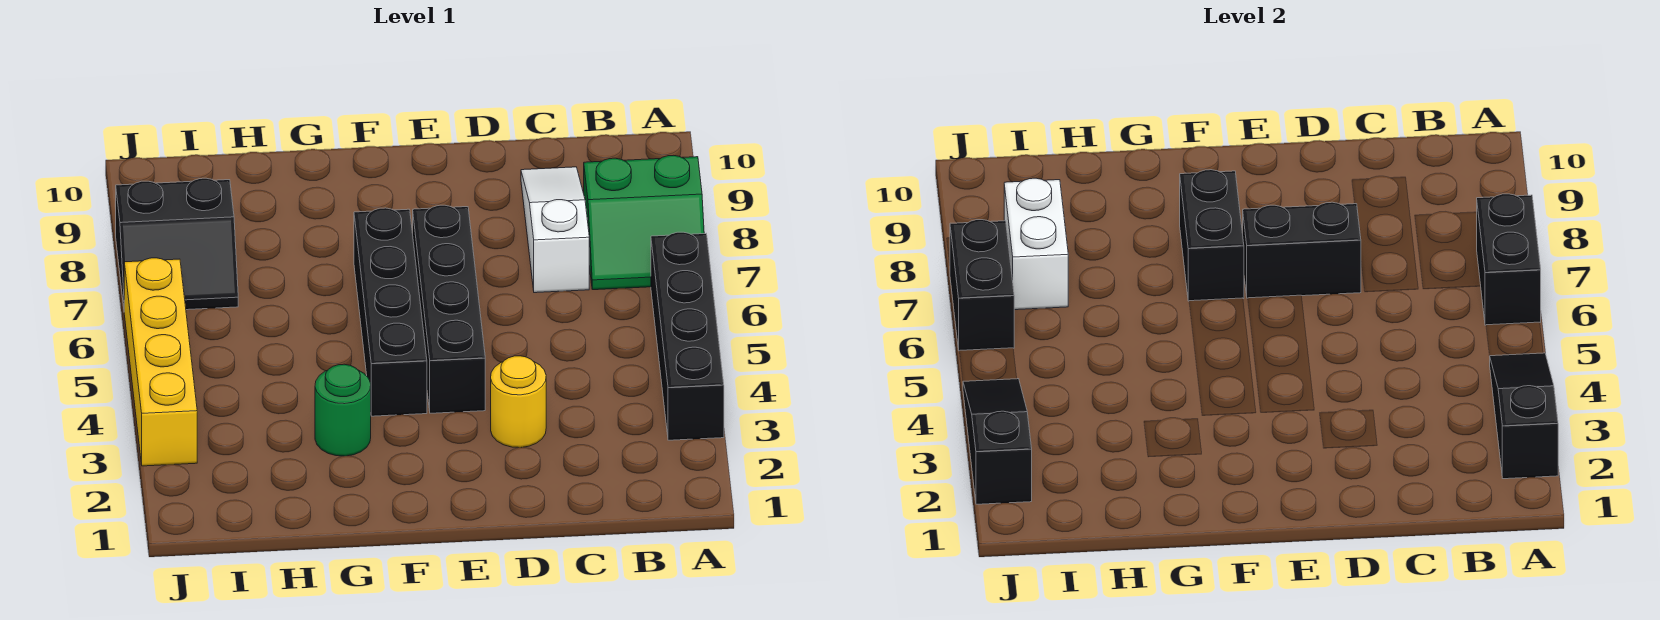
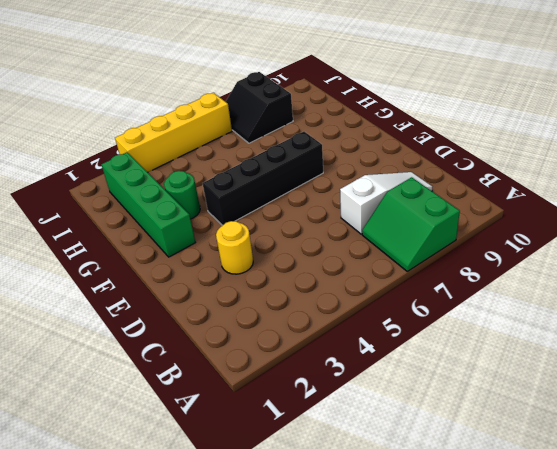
green 1x4 brick [101,152,195,257] -> none
none -> black 1x4 brick [651,232,724,440]
none -> black 1x4 brick [413,205,485,413]
none -> black 1x3 slope [1490,353,1558,479]

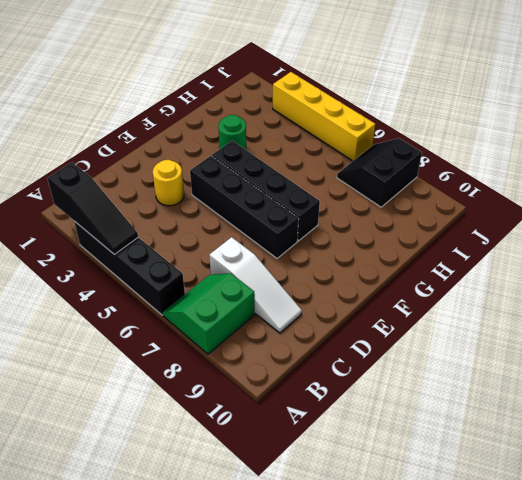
none -> black 1x2 brick [1477,194,1541,325]
none -> black 1x2 brick [1243,202,1361,298]
none -> black 1x2 brick [1180,170,1244,301]

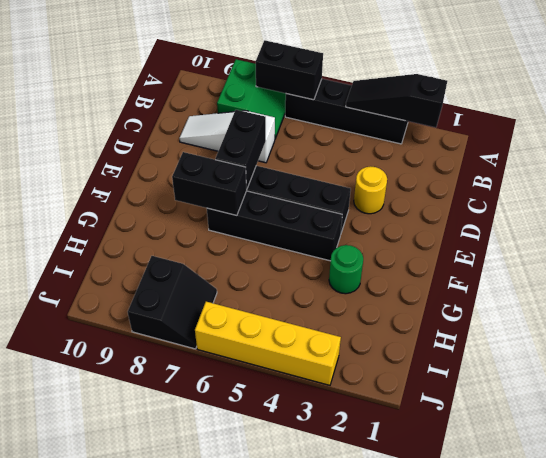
none -> white 1x2 brick [1004,178,1068,310]
none -> black 1x3 slope [963,379,1032,504]
none -> black 1x2 brick [950,220,1014,351]

